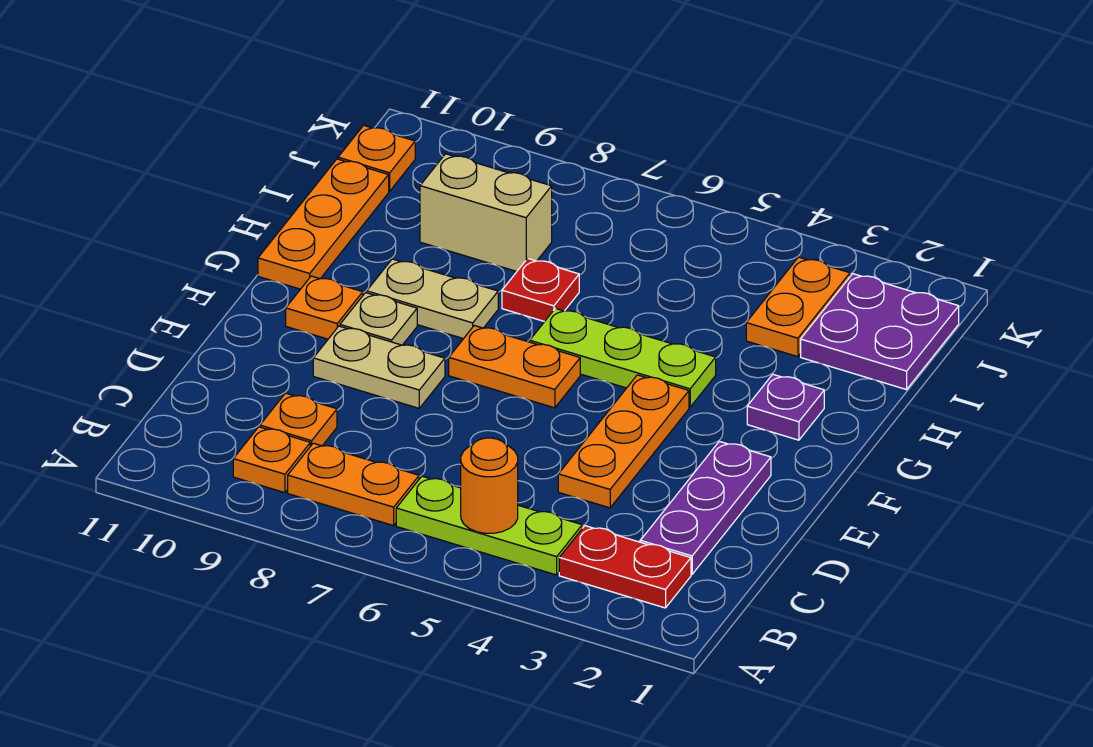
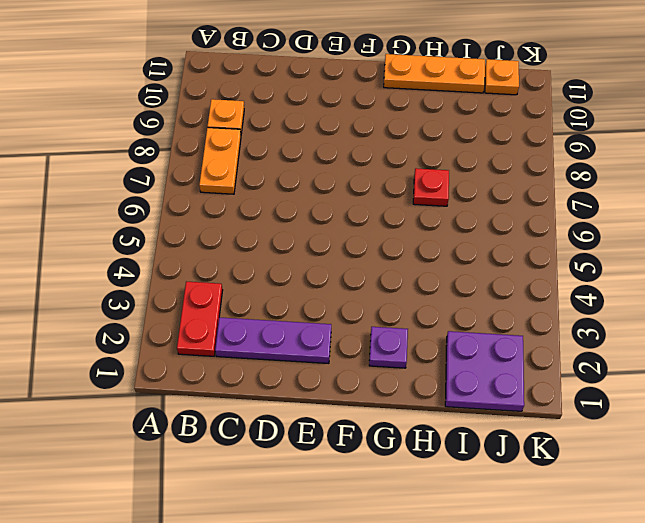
none -> lime 1x3 plate [396,476,582,575]
none -> orange 1x1 plate [260,393,337,446]
none -> orange 1x3 plate [558,375,689,508]

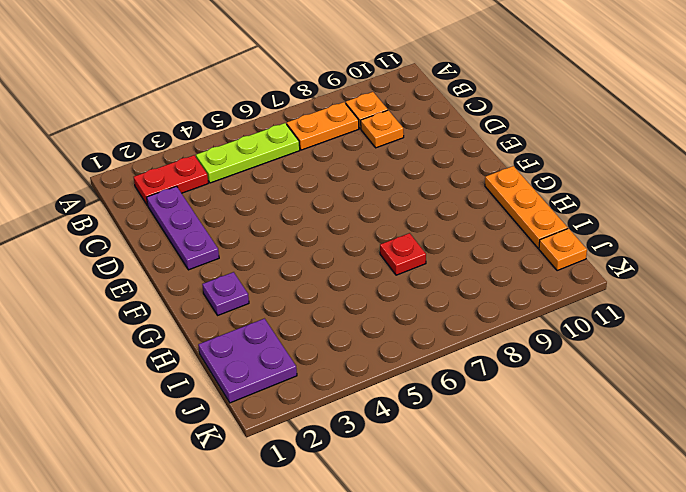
none -> orange 1x3 plate [558,375,689,508]
none -> tan 1x2 plate [313,326,445,408]
none -> orange 1x2 plate [449,326,580,408]

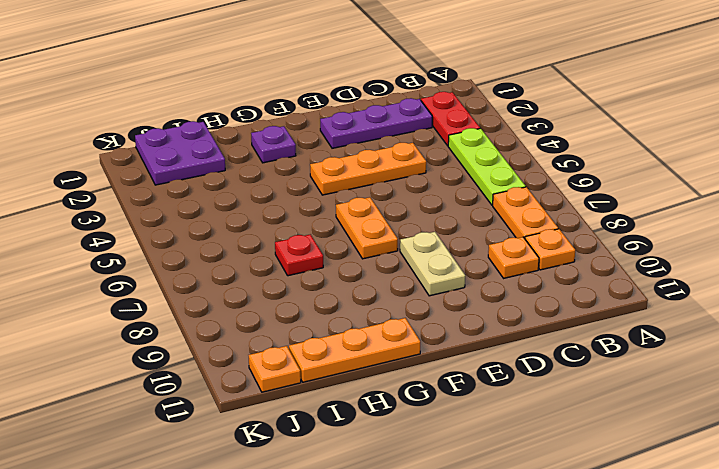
none -> tan 1x1 plate [340,293,417,345]
none -> orange 1x1 plate [286,276,363,339]
none -> lime 1x3 plate [530,308,716,407]

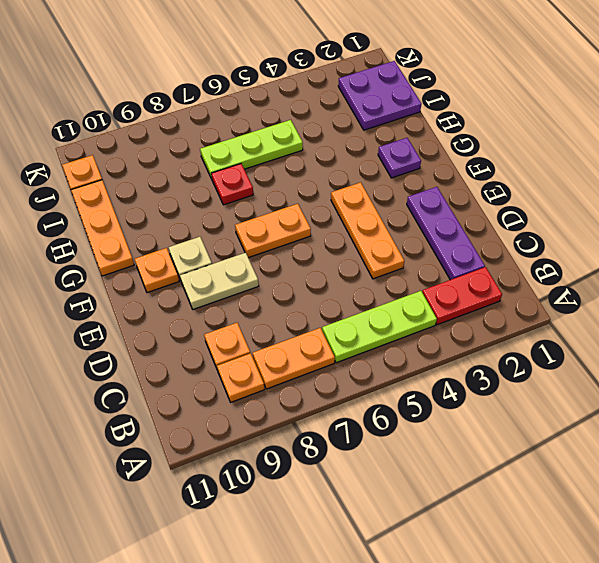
lime 1x3 plate [200,120,303,179] -> lime 1x3 plate moved to [530,308,716,407]
none -> tan 1x2 plate [367,259,498,339]
none -> orange 1x2 plate [746,257,850,357]
none -> tan 1x2 brick [420,154,552,271]

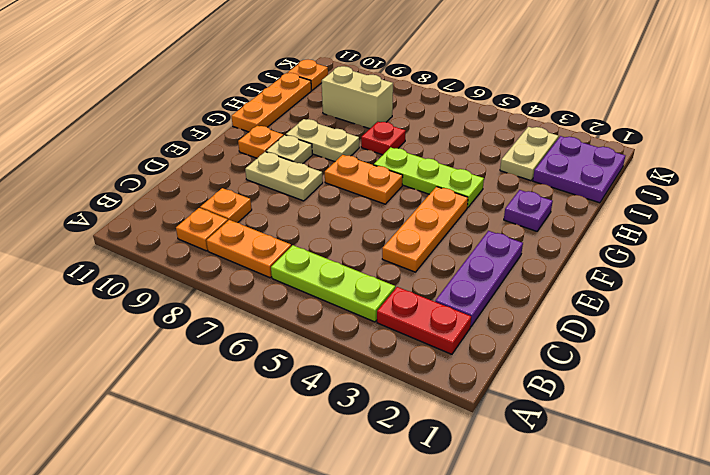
tan 1x2 plate [500,127,559,181] -> orange 1x2 plate [746,257,850,357]
none -> orange 1x1 round brick [461,438,518,533]

